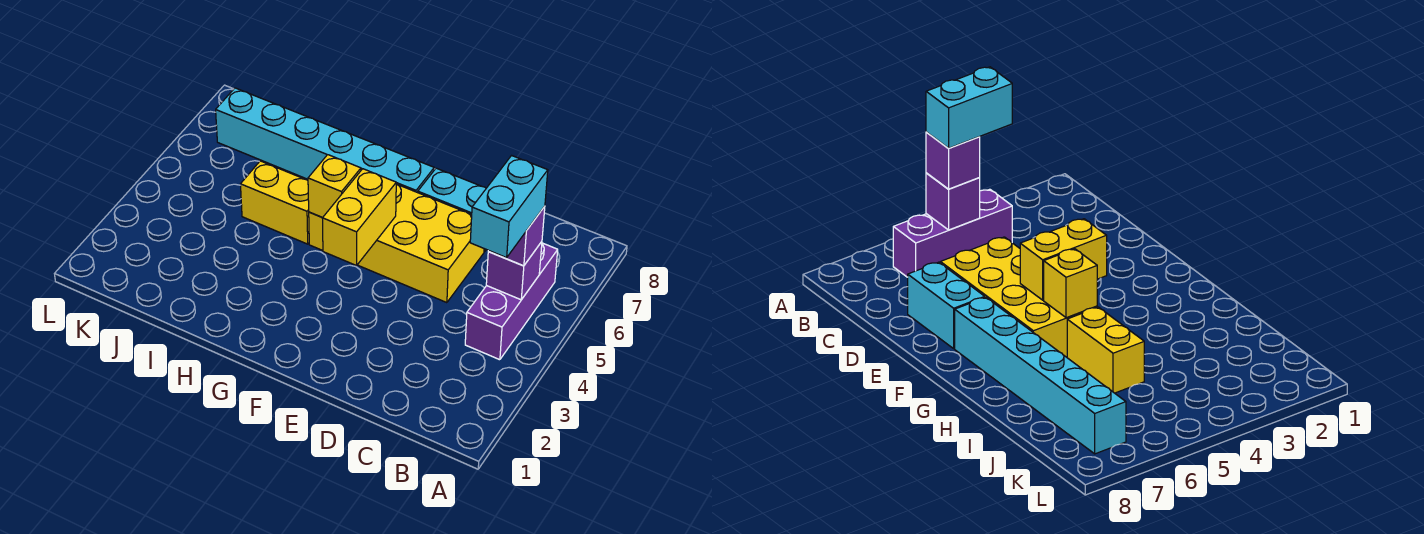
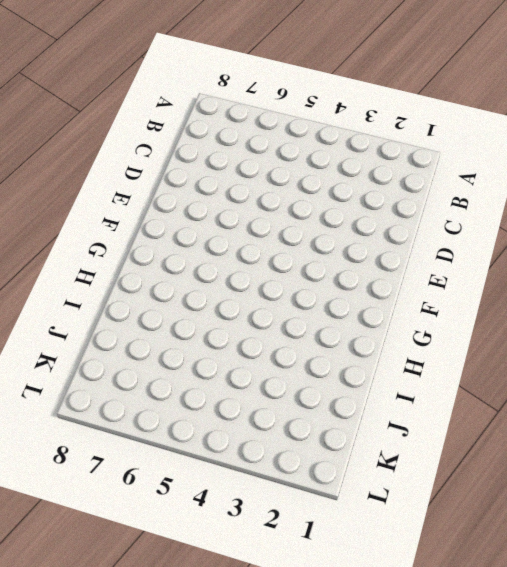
none -> purple 1x3 brick [465,243,558,360]
none -> yellow 2x4 brick [309,184,484,303]

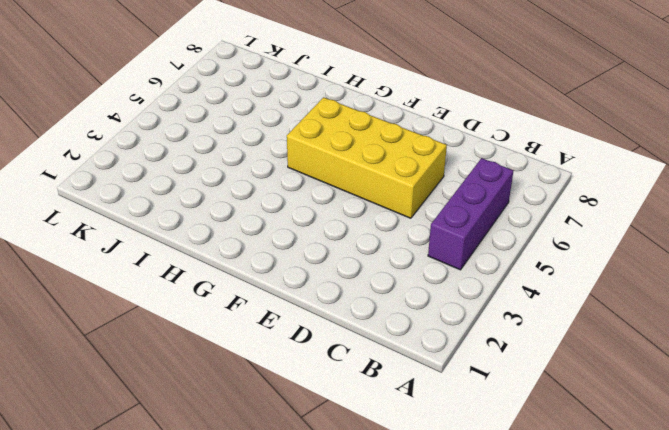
none -> cyan 1x2 brick [418,168,486,252]
none -> cyan 1x6 brick [216,88,434,192]

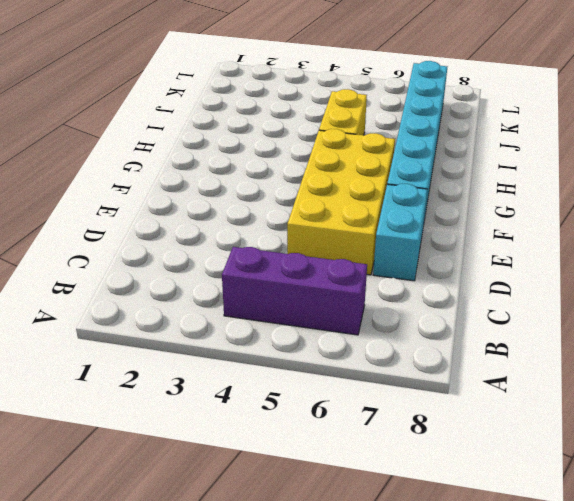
none -> purple 1x1 brick [486,242,542,300]
none -> yellow 1x2 brick [322,169,396,266]

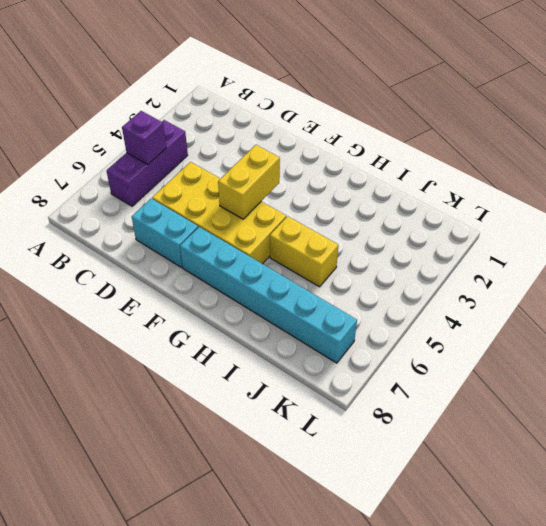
none -> yellow 1x1 brick [308,155,361,218]
none -> purple 1x1 brick [488,206,545,266]

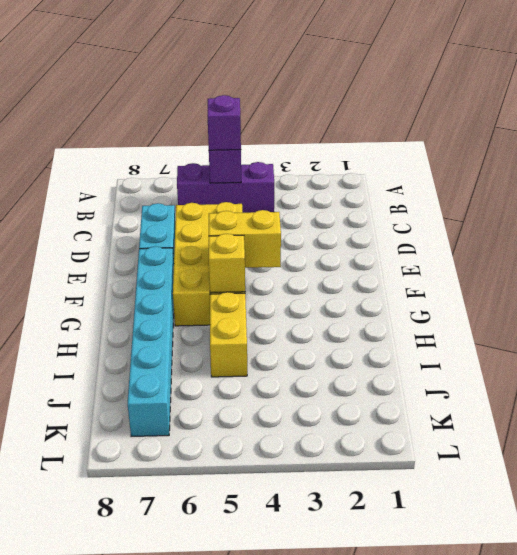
none -> cyan 1x2 brick [470,156,548,258]

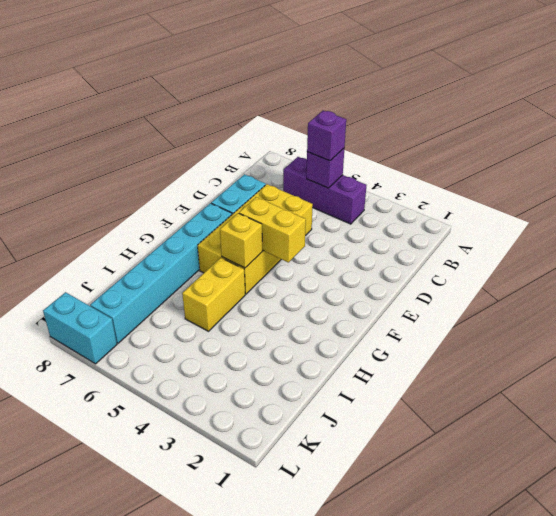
cyan 1x2 brick [43,292,117,364] -> cyan 1x2 brick moved to [470,156,548,258]

